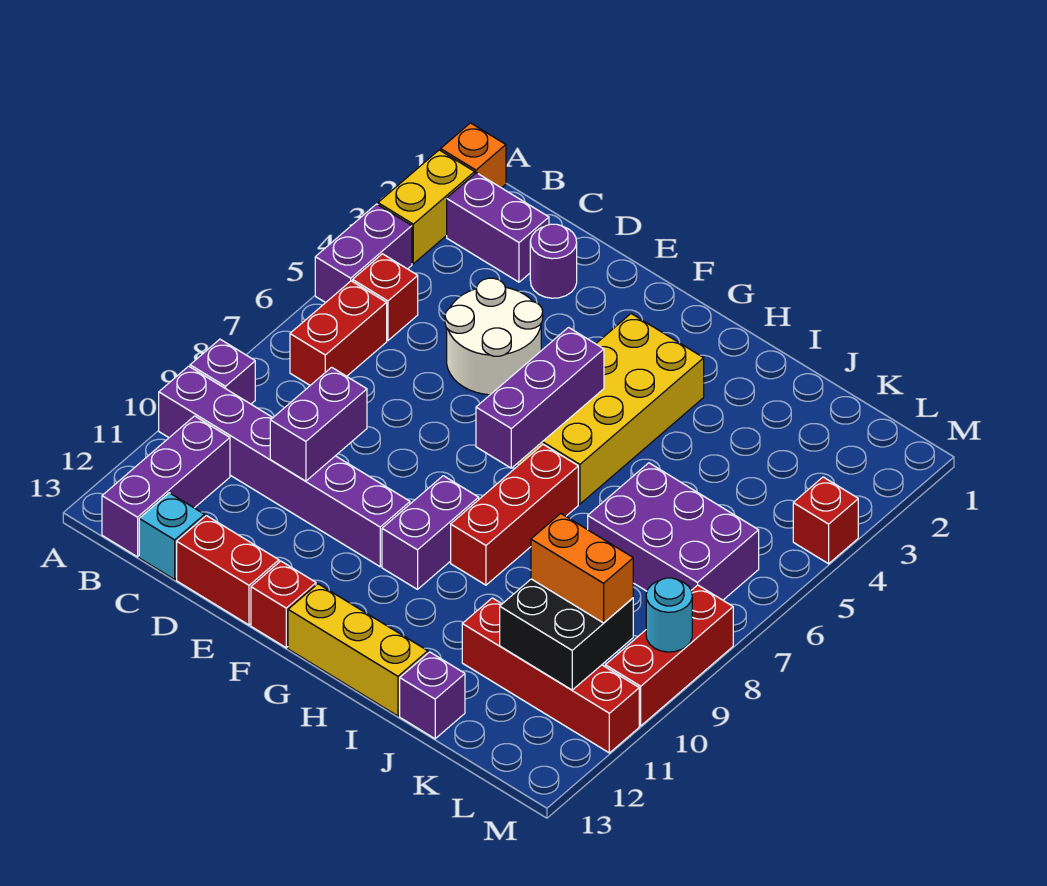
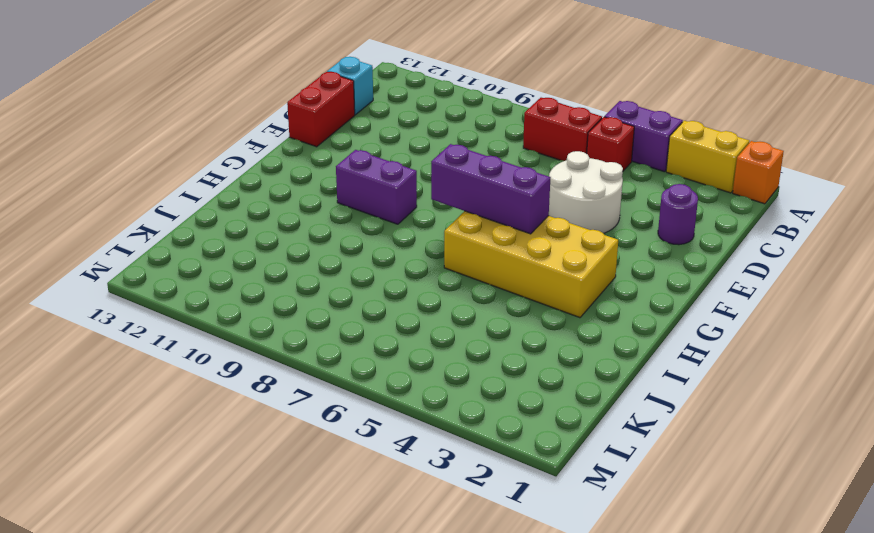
none -> purple 1x1 brick [190,339,255,404]
none -> purple 1x6 brick [159,366,410,567]
none -> purple 1x2 brick [447,173,549,282]

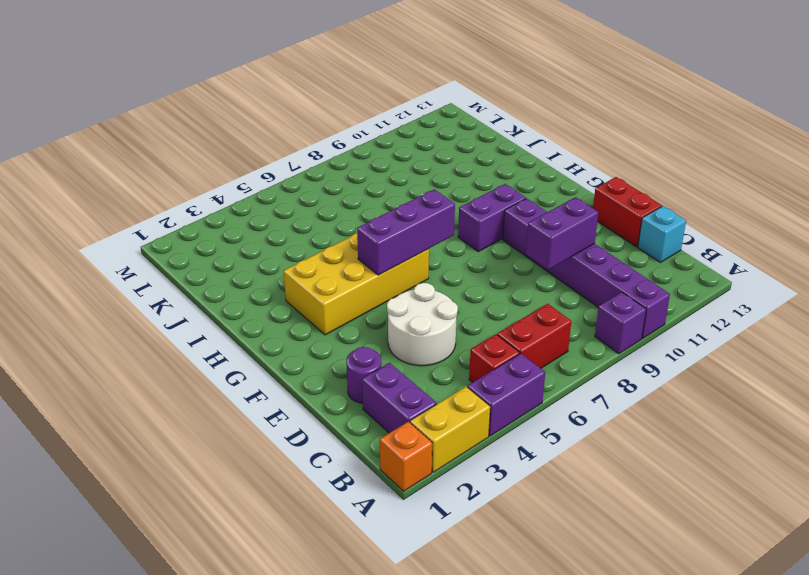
none -> purple 1x3 brick [102,416,230,557]
none -> red 1x1 brick [251,561,316,648]
none -> yellow 1x3 brick [288,584,428,716]

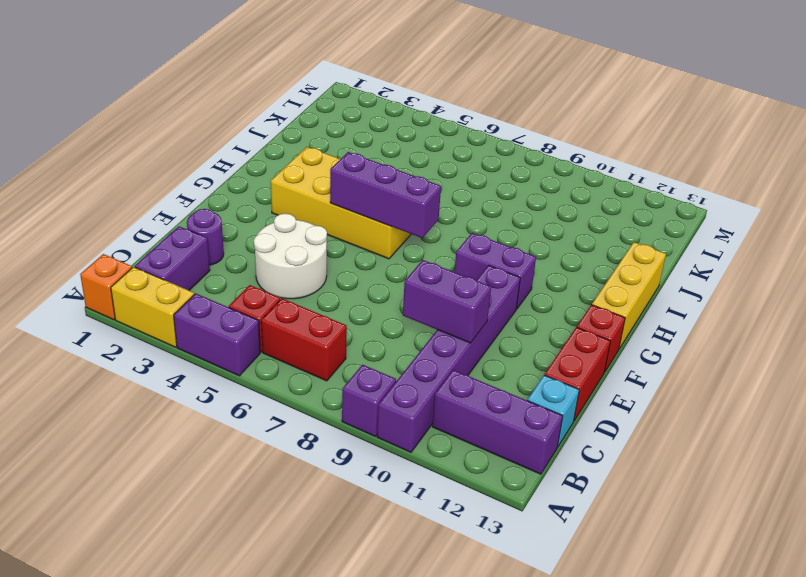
none -> red 1x3 brick [451,445,578,585]
none -> purple 2x3 brick [588,463,759,600]
none -> red 1x4 brick [462,598,639,753]

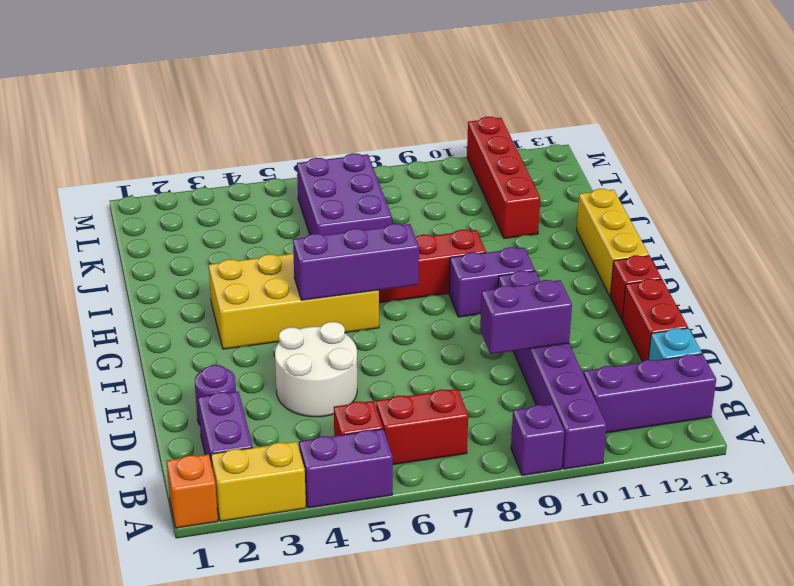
none -> purple 1x1 brick [400,652,465,739]
none -> red 1x1 brick [793,477,858,564]
none -> red 1x3 brick [605,585,733,726]

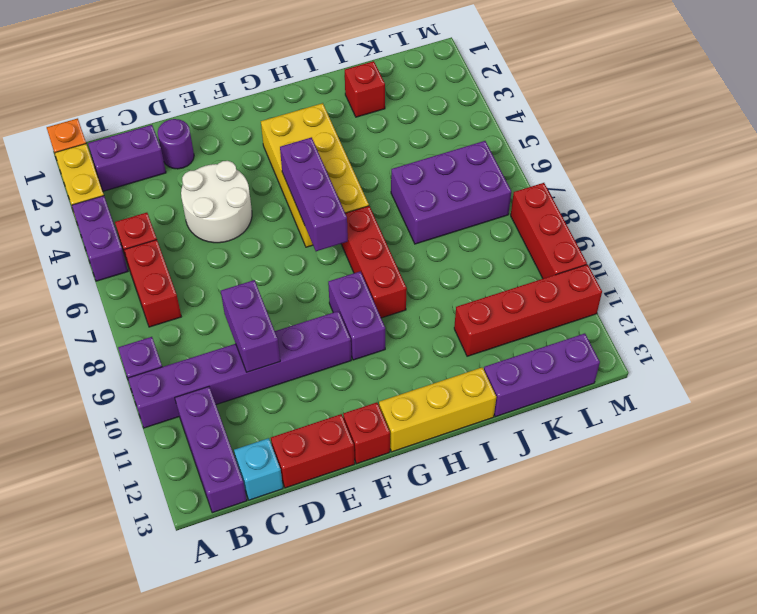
red 1x1 brick [344,61,385,117] -> red 1x1 brick moved to [793,477,858,564]
purple 1x3 brick [484,333,600,417] -> purple 1x1 brick [400,652,465,739]
none -> black 2x2 brick [500,579,633,690]
none -> cyan 1x1 round brick [646,578,692,652]
none -> orange 1x2 brick [531,514,633,623]

